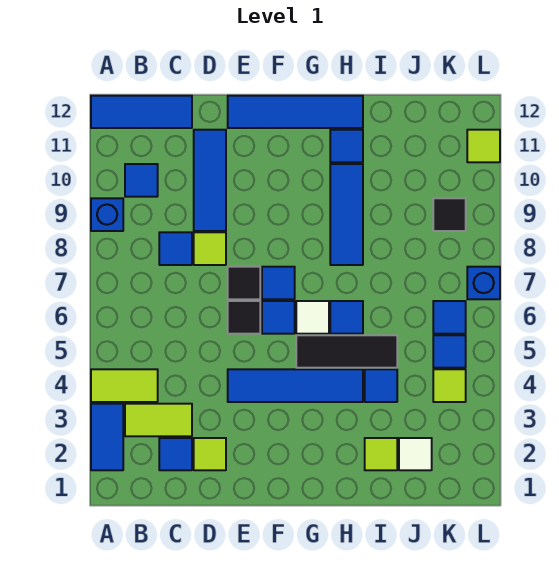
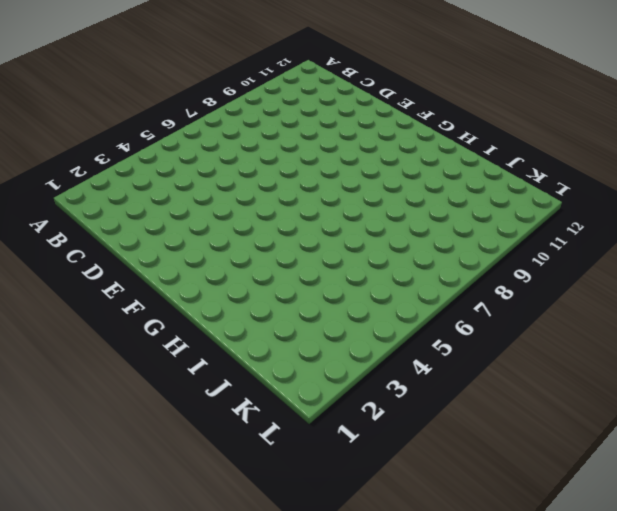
none -> blue 1x2 tile [91,404,123,470]
none -> lime 1x2 tile [91,369,158,402]
none -> blue 1x1 brick [91,198,123,231]
none -> blue 1x3 tile [91,96,192,128]

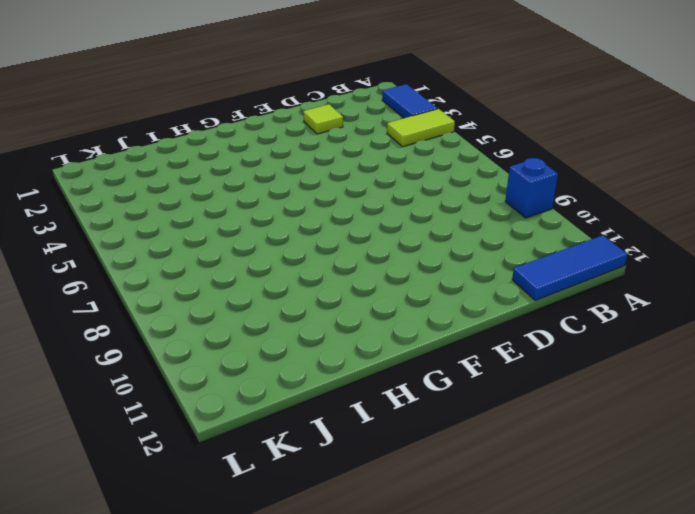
none -> lime 1x2 tile [125,404,192,436]
none -> blue 1x1 tile [125,164,158,197]
none -> blue 1x1 tile [159,438,192,470]
none -> blue 1x1 tile [159,232,192,265]

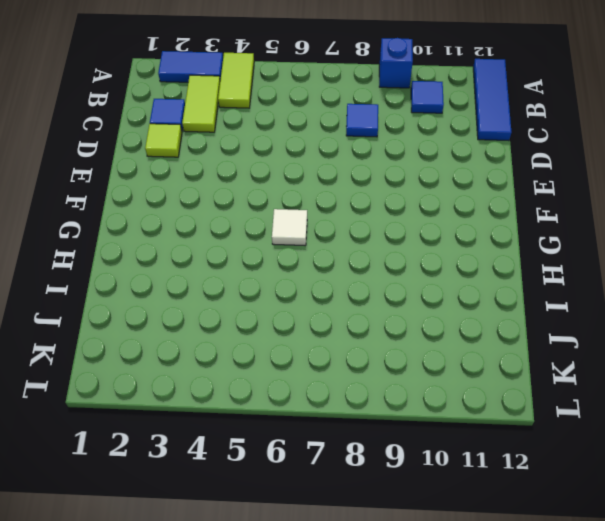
none -> lime 1x1 tile [194,232,226,265]
none -> blue 1x3 tile [194,130,226,231]
none -> blue 1x4 tile [228,369,363,402]
none -> black 1x1 tile [228,301,260,334]

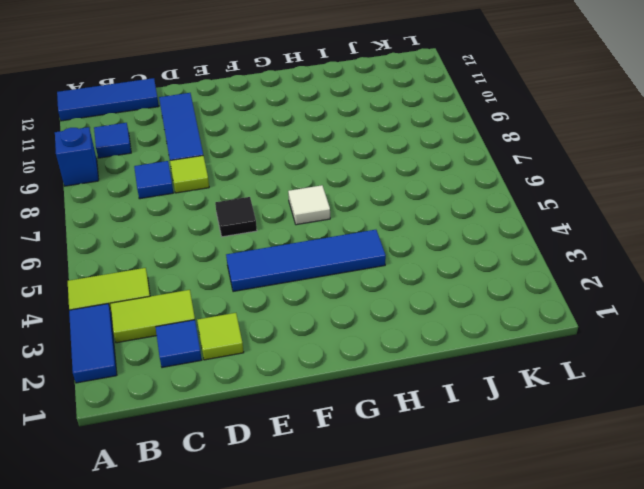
none -> black 1x1 tile [228,267,260,299]
none -> blue 1x4 tile [228,96,363,128]
none -> blue 1x1 tile [262,301,295,334]
none -> blue 1x1 tile [262,267,295,299]

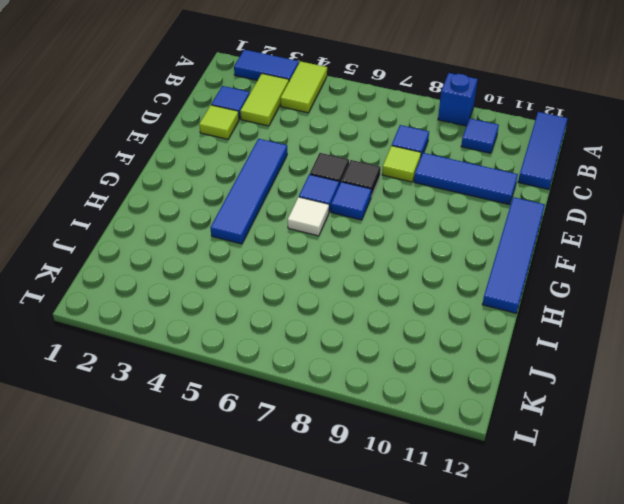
none -> black 1x3 tile [296,335,397,368]
none -> blue 1x1 tile [330,301,363,334]
none -> blue 1x3 tile [330,164,363,265]
none -> blue 1x1 tile [330,130,363,162]

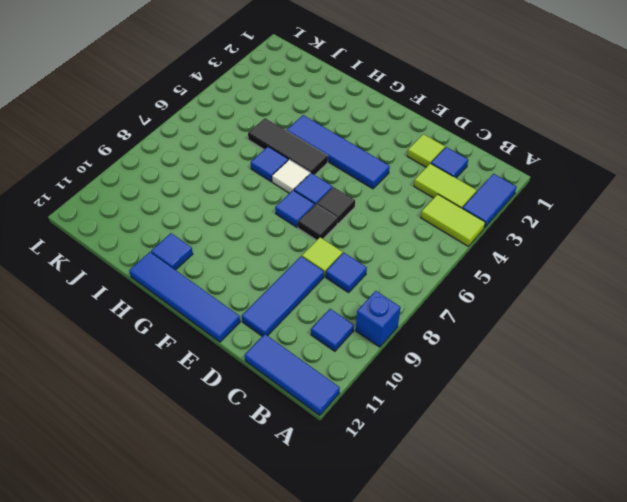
none -> blue 1x3 tile [330,164,363,265]
none -> lime 1x1 tile [365,438,397,470]
none -> blue 1x1 tile [365,369,397,402]
none -> white 1x1 tile [399,438,432,470]

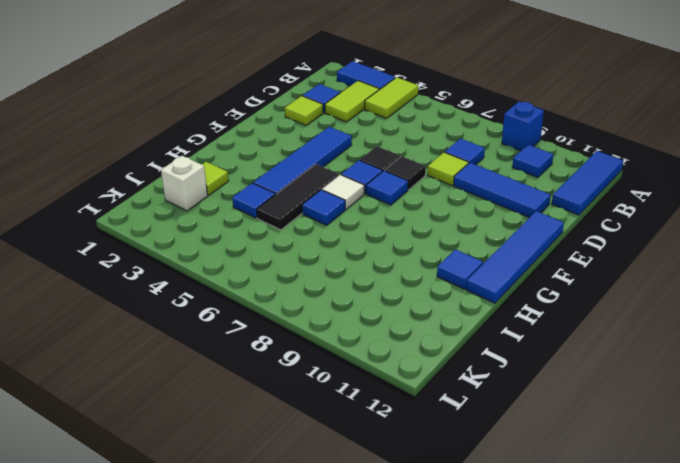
white 1x1 brick [161,156,208,211] -> white 1x1 tile [399,438,432,470]
none -> blue 1x3 tile [330,164,363,265]
none -> lime 1x1 tile [433,369,466,402]
none -> blue 1x1 tile [433,335,466,368]
none -> blue 1x1 tile [433,301,466,334]

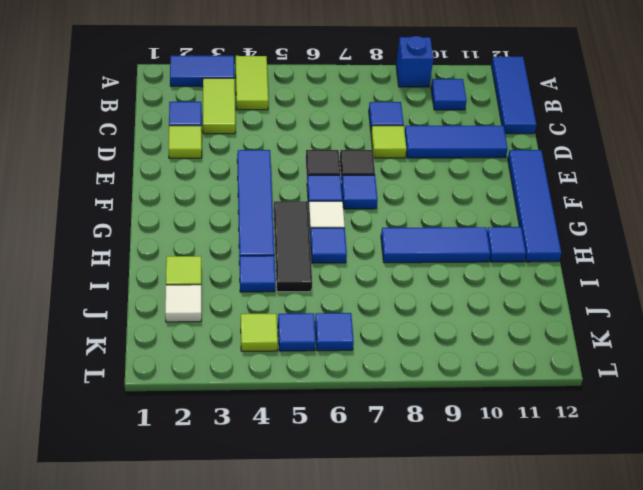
none -> black 1x1 tile [433,198,466,231]
none -> blue 1x1 brick [467,267,500,299]
none -> lime 1x1 tile [467,130,500,162]

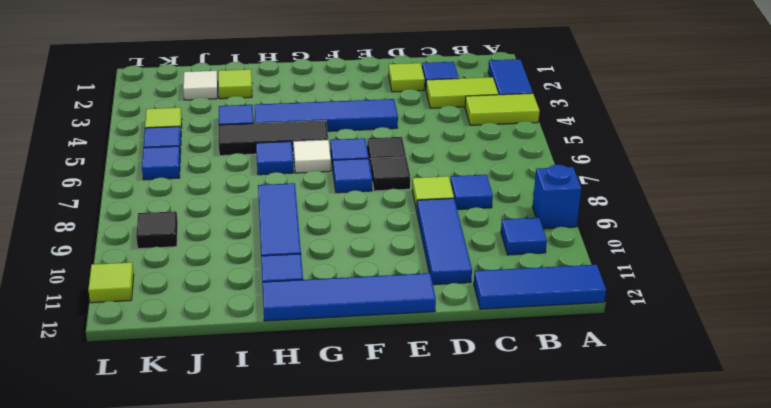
none -> blue 1x1 brick [467,267,500,299]

